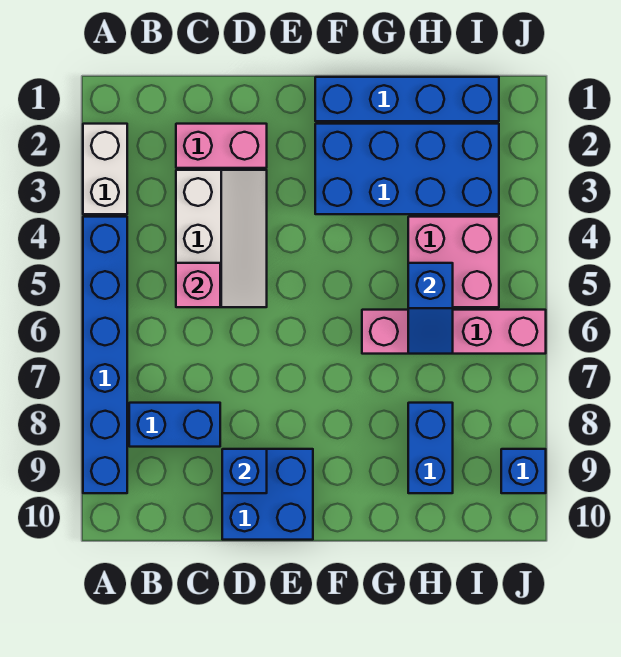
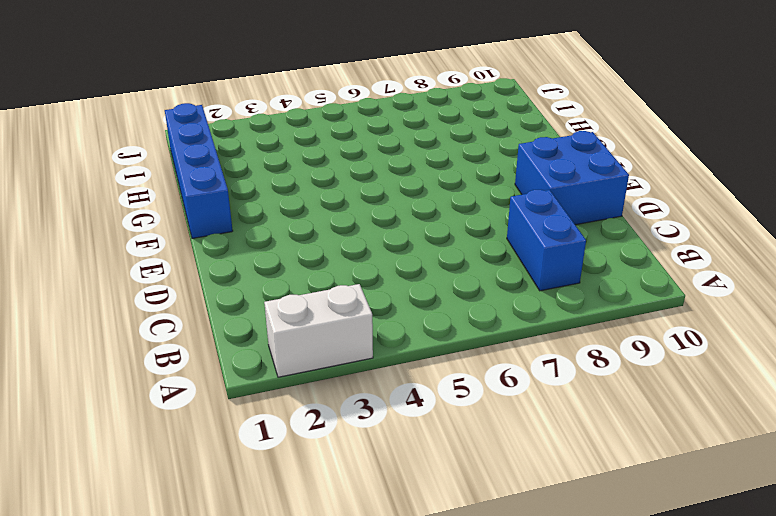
none -> blue 1x6 brick [83,217,127,493]
none -> pink 1x2 brick [176,124,267,168]
none -> white 2x3 slope [176,170,267,307]

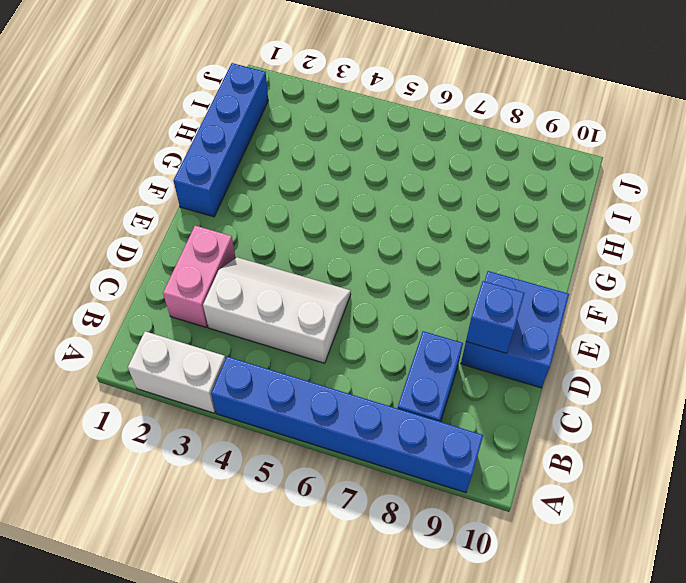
none -> blue 2x4 brick [315,124,499,214]
none -> pink 1x4 brick [362,310,546,354]
none -> pink 2x2 brick [408,217,499,307]

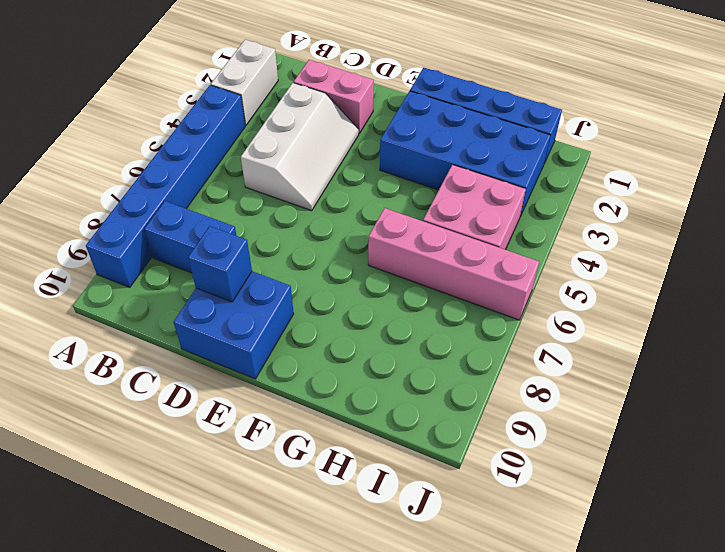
none -> blue 1x2 brick [408,403,453,493]
none -> blue 1x1 brick [501,449,546,493]
none -> pink 1x1 brick [176,263,220,307]

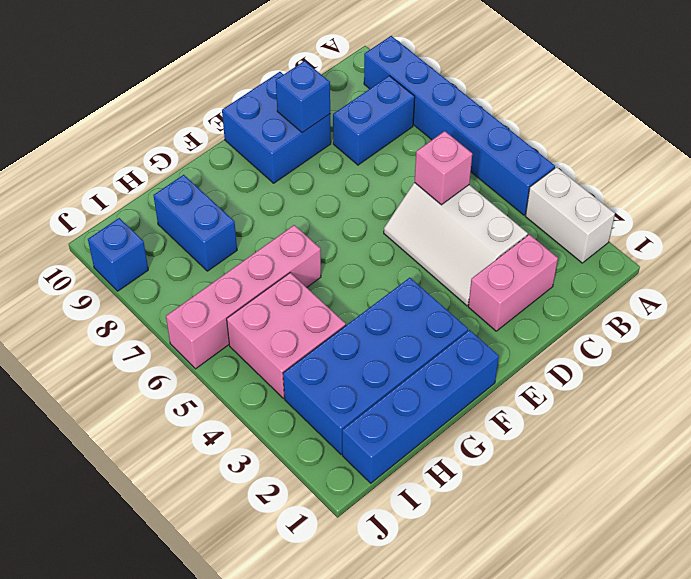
none -> blue 1x2 slope [408,263,453,354]

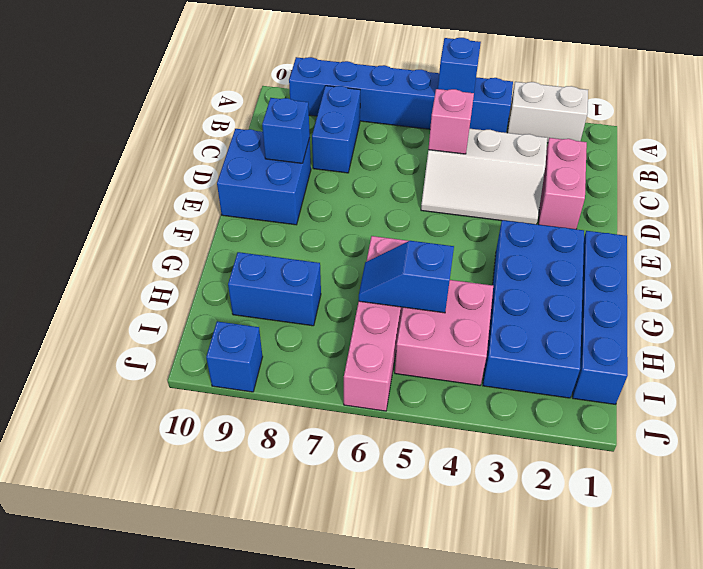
blue 1x1 brick [438,38,481,93] -> none

